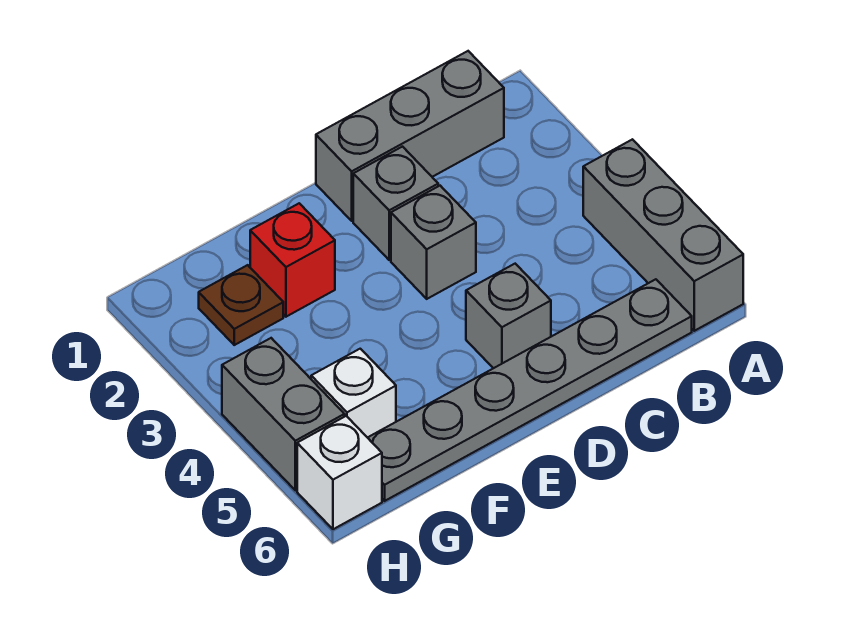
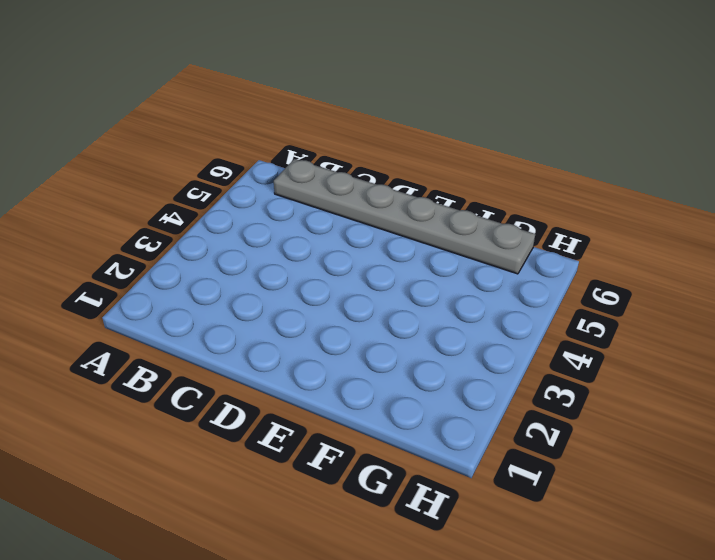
none -> grey 1x3 brick [583,139,743,331]
none -> grey 1x3 brick [316,51,504,221]

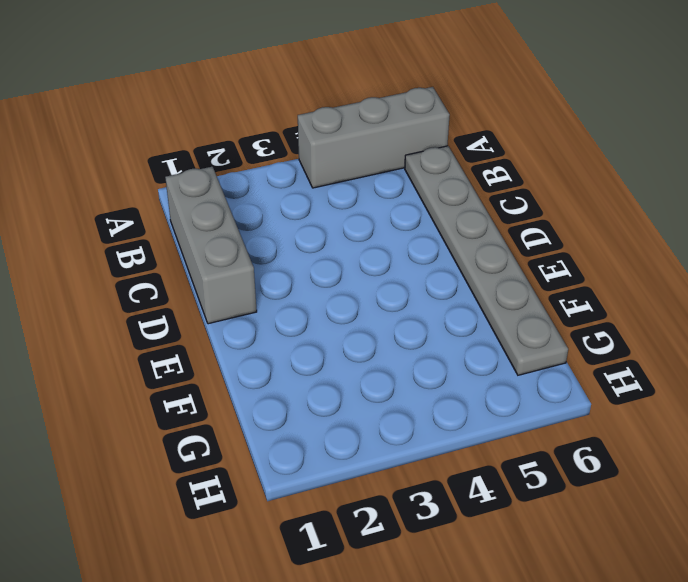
none -> grey 1x1 brick [353,147,438,260]
none -> grey 1x1 brick [391,186,476,299]

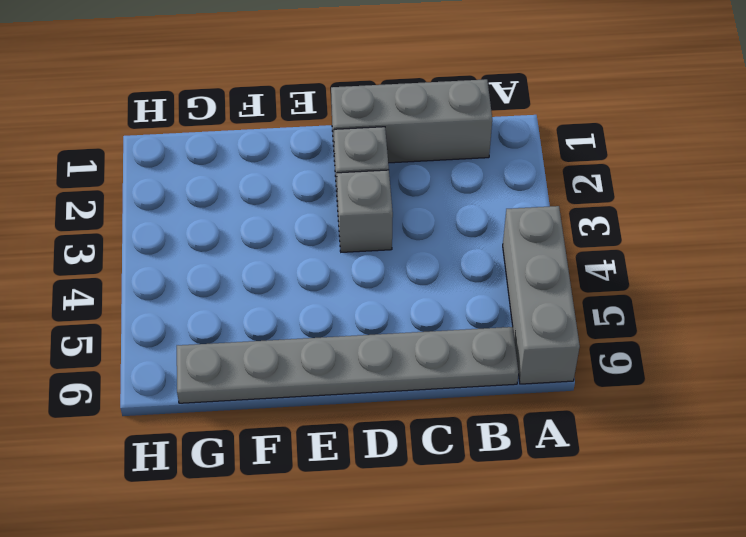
none -> grey 1x1 brick [466,264,551,368]
none -> red 1x1 brick [250,203,335,317]

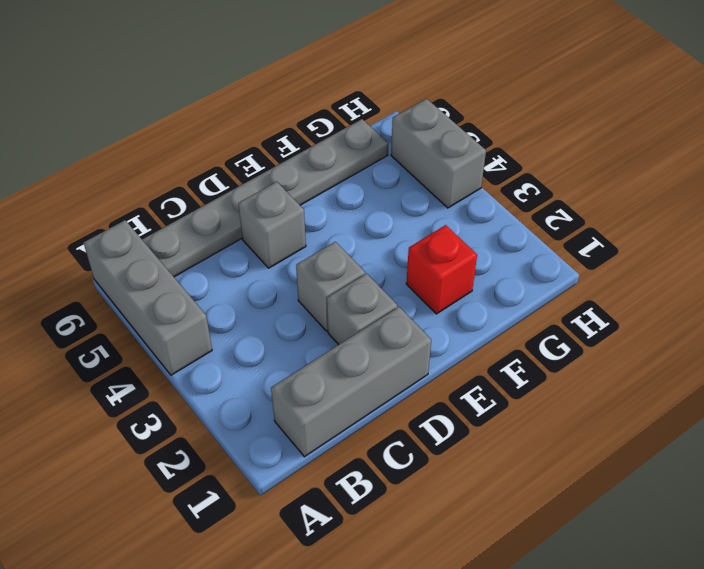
none -> brown 1x1 plate [199,265,283,345]
none -> white 1x1 brick [311,349,396,438]

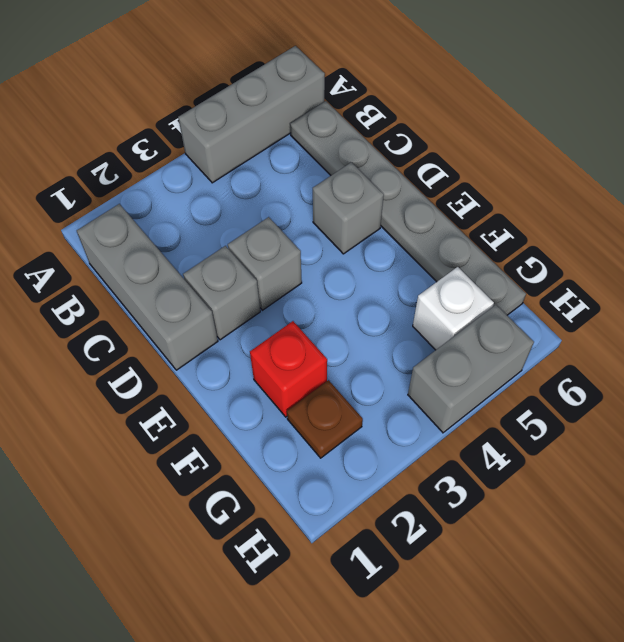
none -> white 1x1 brick [297,416,382,529]

